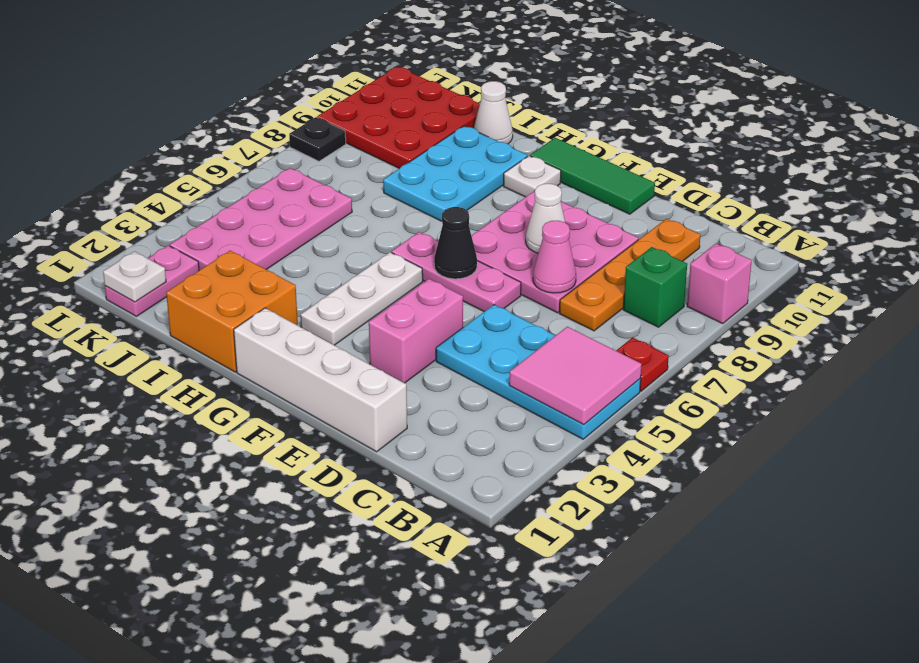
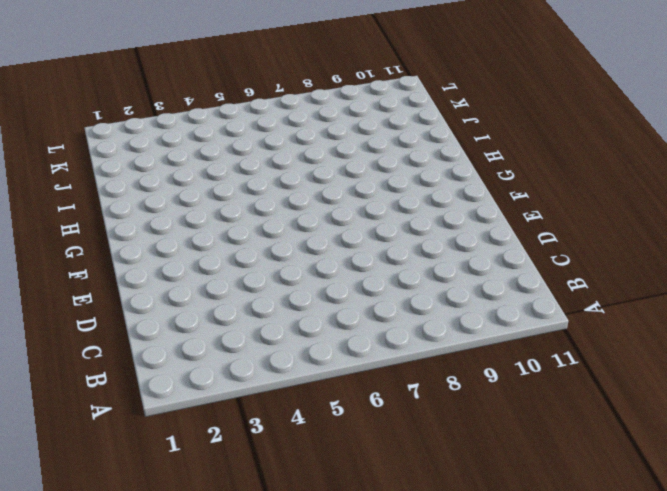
none -> cyan 2x4 plate [436,305,641,439]
none -> red 1x1 plate [616,338,669,391]
none -> pink 1x1 brick [687,244,752,324]

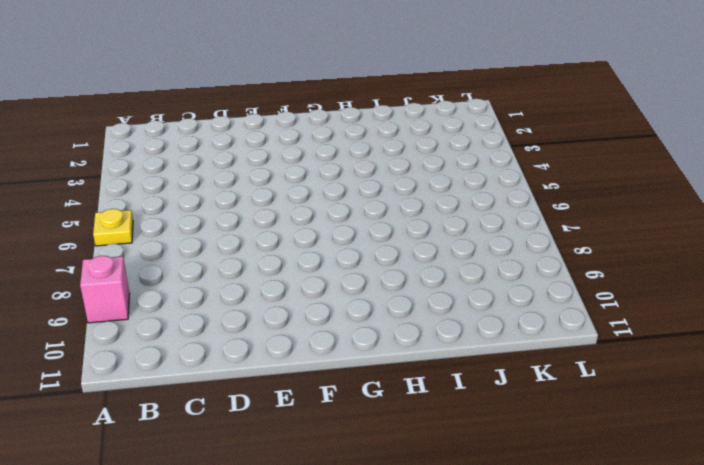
yellow 1x1 plate [93,209,133,246] -> red 1x1 plate [616,338,669,391]
none -> cyan 2x4 plate [436,305,641,439]
none -> green 1x1 brick [623,247,687,327]
none -> orange 1x4 plate [559,219,700,331]

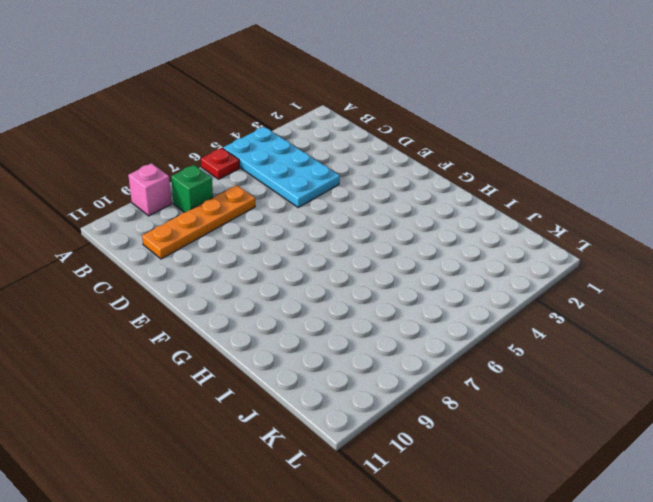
none -> white 1x4 brick [234,308,407,452]
none -> pink 3x3 plate [471,191,639,313]
none -> pink 1x2 brick [369,279,463,383]

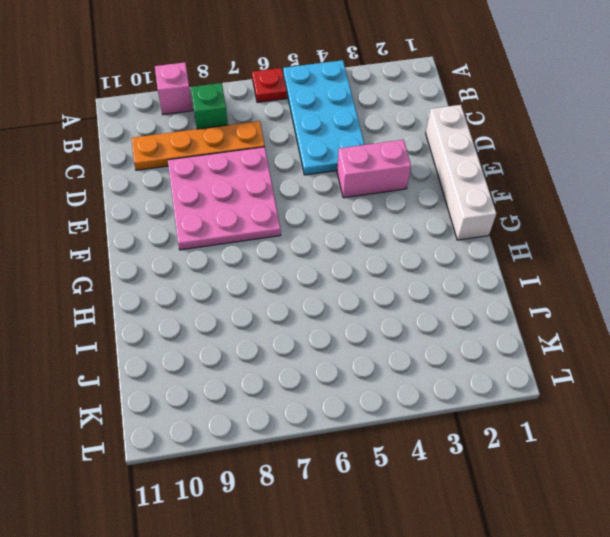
none -> pink 1x3 plate [392,232,521,312]
none -> green 1x3 tile [530,138,655,214]
none -> white 1x3 plate [300,252,423,345]

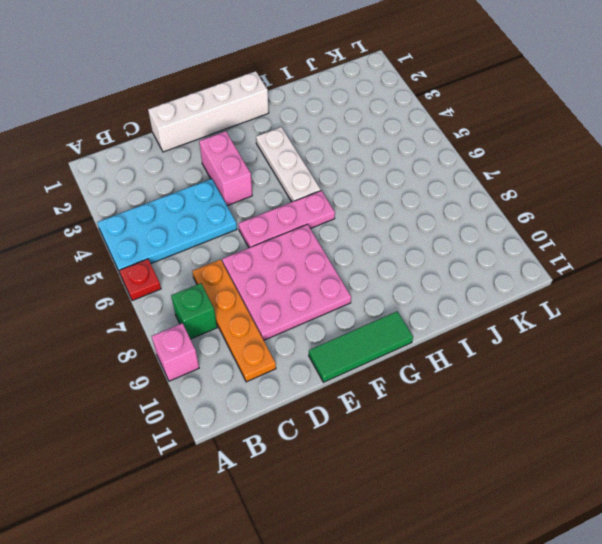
none -> white 1x1 plate [504,156,561,197]
none -> orange 2x2 brick [166,251,298,372]
none -> cyan 2x3 plate [383,126,527,221]

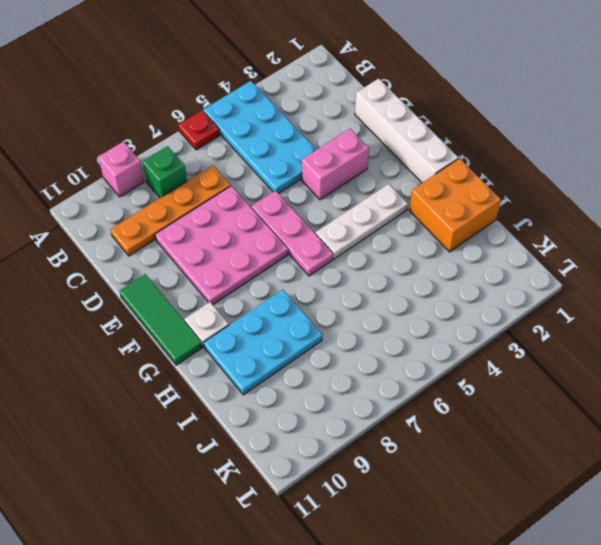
none -> white 1x1 cone [474,81,513,144]
none -> pink 2x4 plate [170,168,352,270]
none -> red 3x3 plate [317,66,480,169]

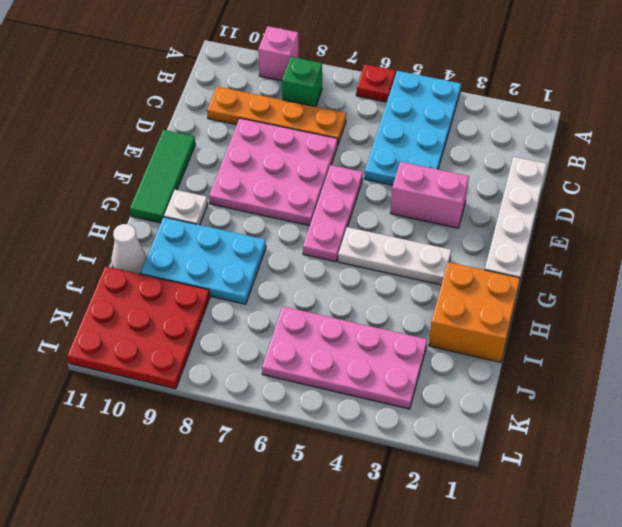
none -> pink 1x2 plate [105,245,199,316]
none -> black 1x1 plate [289,117,346,161]
none -> pink 2x2 tile [509,327,642,425]

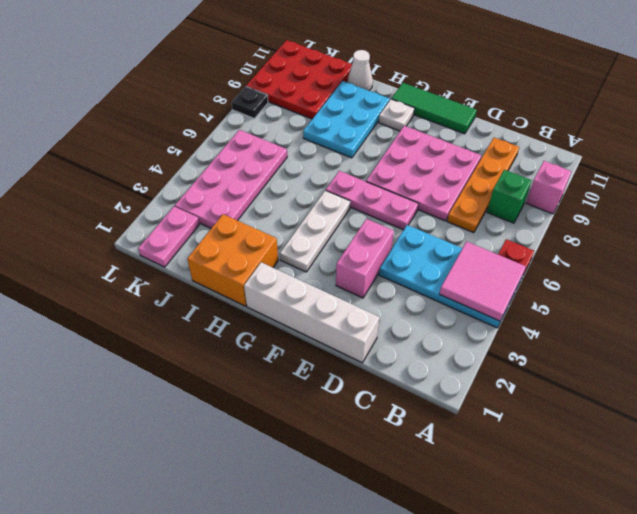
none -> pink 1x1 cone [533,221,576,293]
none -> white 1x1 cone [526,184,565,253]
none -> black 1x1 cone [434,207,477,279]

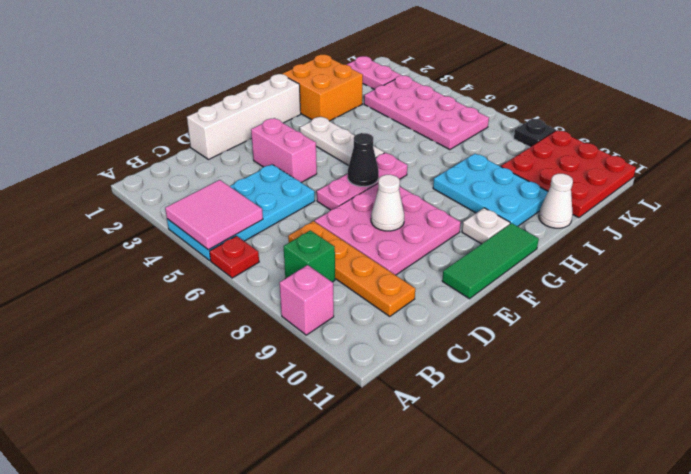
none -> pink 1x1 cone [533,221,576,293]
none -> white 1x1 plate [103,251,166,302]

